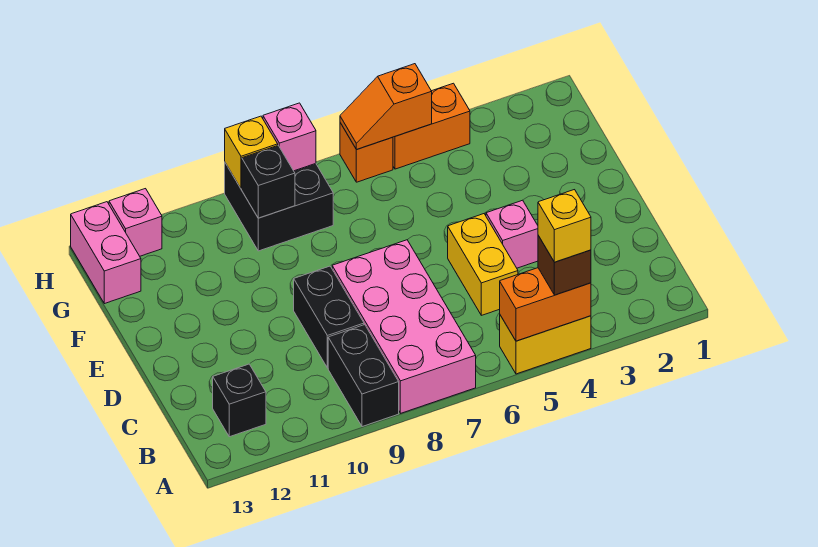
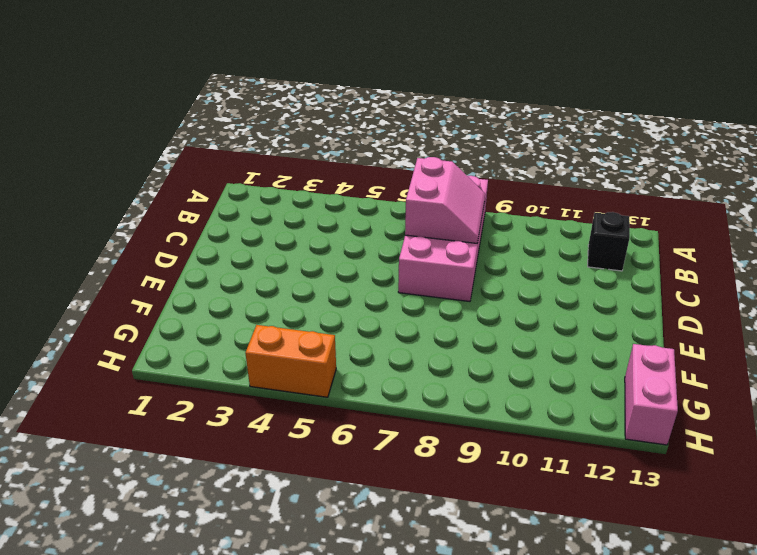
pink 2x2 slope [405,157,485,243] -> none
none -> yellow 1x2 brick [500,315,591,374]
none -> black 1x2 brick [328,325,399,427]
none -> yellow 1x2 brick [448,214,518,315]

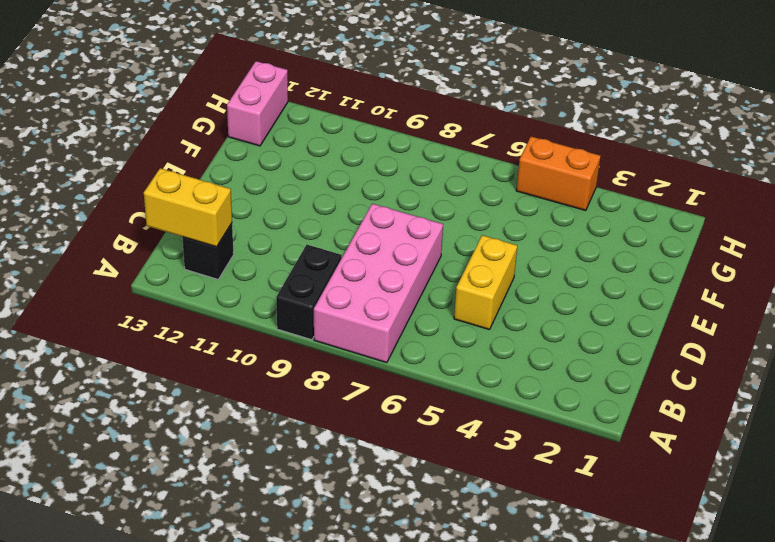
yellow 1x2 brick [144,168,232,247] -> yellow 1x2 brick moved to [500,315,591,374]
none -> black 1x2 brick [294,266,364,368]
none -> pink 1x1 brick [486,200,538,268]
none -> black 2x2 brick [225,163,333,251]

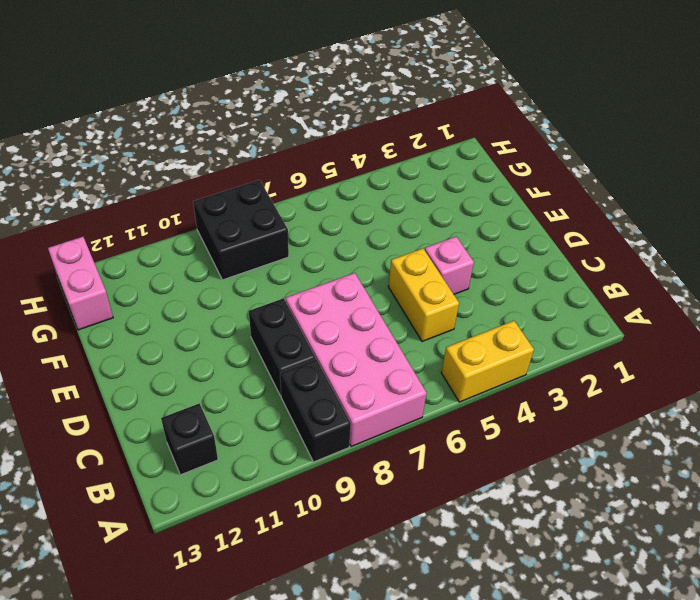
none -> orange 1x2 brick [393,83,470,169]
none -> orange 1x1 brick [340,123,393,182]
none -> pink 1x1 brick [109,189,162,256]

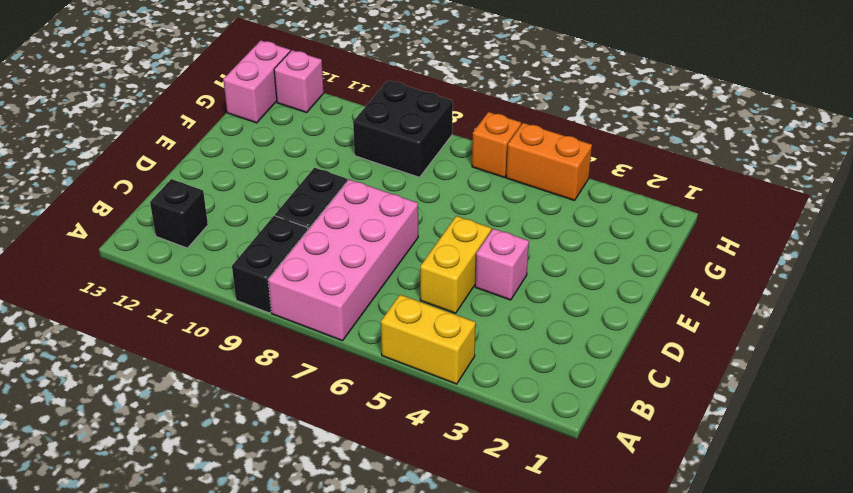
none -> orange 1x2 brick [500,268,591,341]
none -> black 1x1 brick [242,146,295,218]
none -> orange 1x2 slope [340,64,432,150]

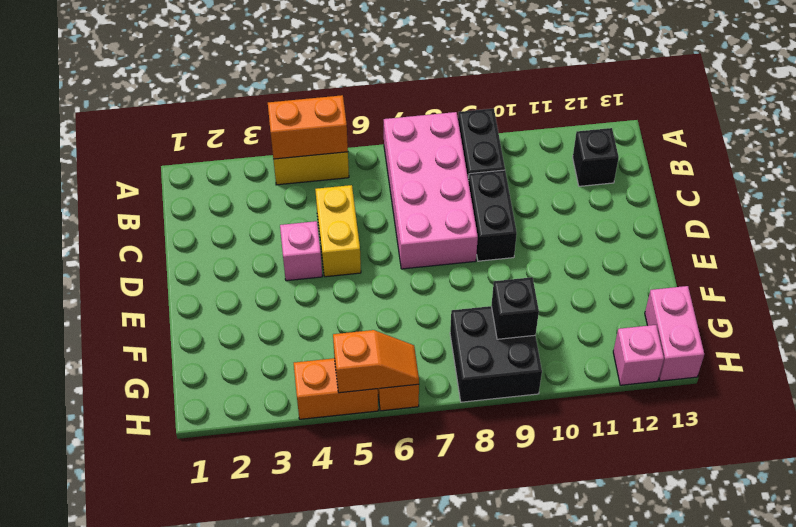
none -> pink 1x1 brick [263,103,316,171]
none -> yellow 1x1 brick [225,116,278,189]
none -> brown 1x1 brick [538,236,591,295]

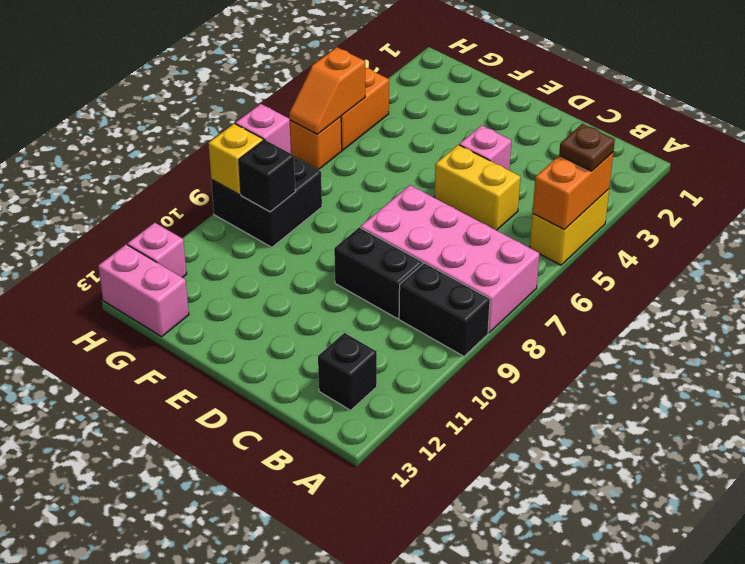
brown 1x1 plate [559,124,615,171] -> brown 1x1 brick [538,236,591,295]
none -> yellow 1x1 brick [538,190,591,262]

